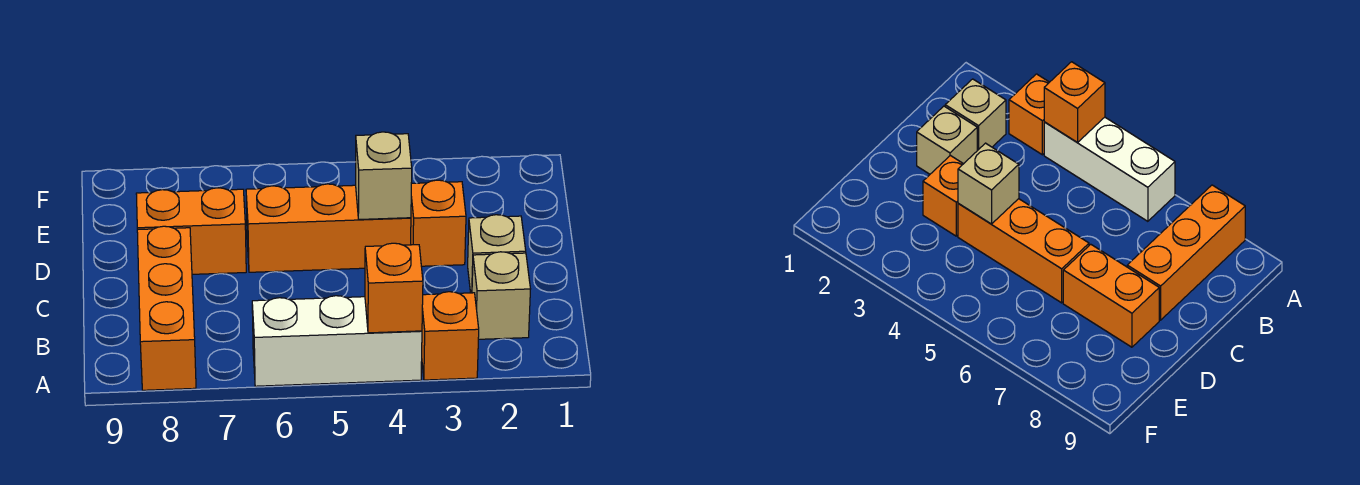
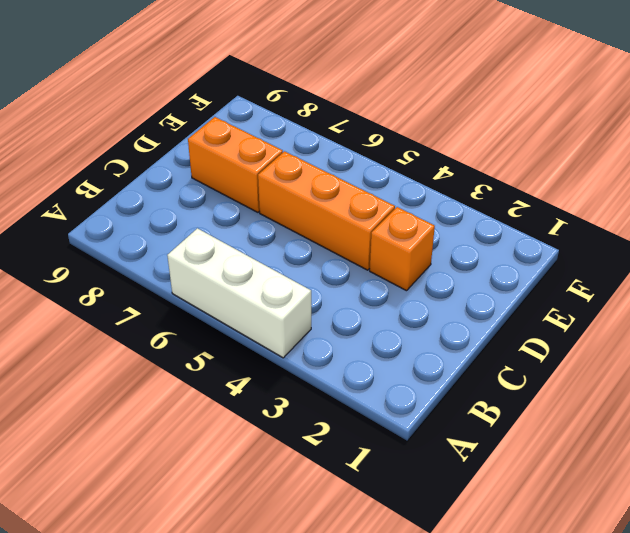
none -> orange 1x1 brick [422,292,479,380]
none -> orange 1x3 brick [137,226,196,390]

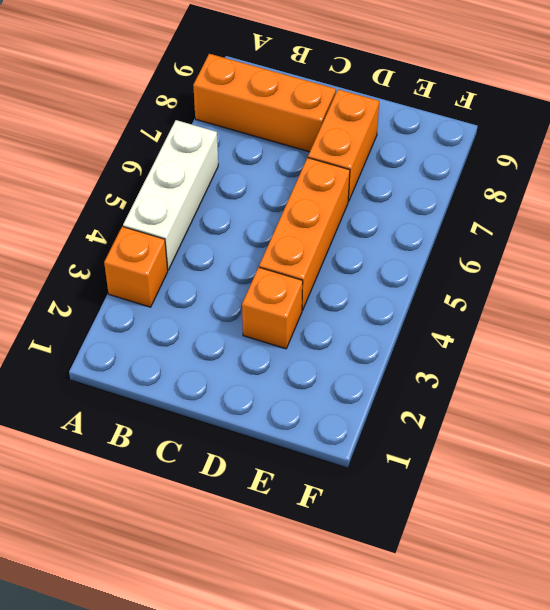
none -> tan 1x1 brick [472,252,530,339]
none -> tan 1x1 brick [468,215,526,293]

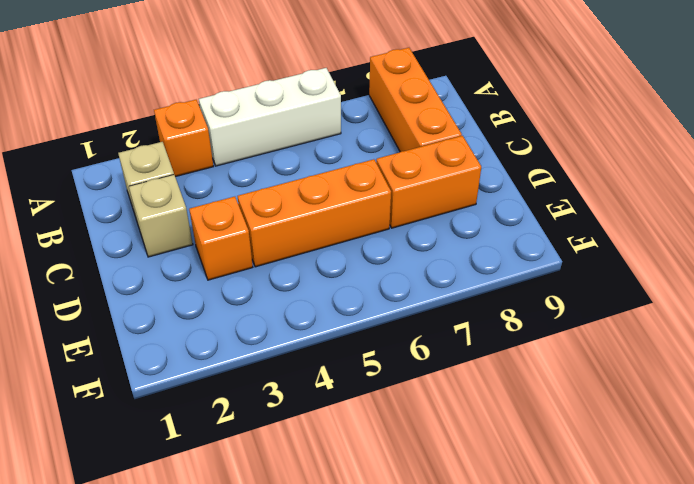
none -> orange 1x1 brick [365,243,423,333]
none -> tan 1x1 brick [356,132,412,219]

